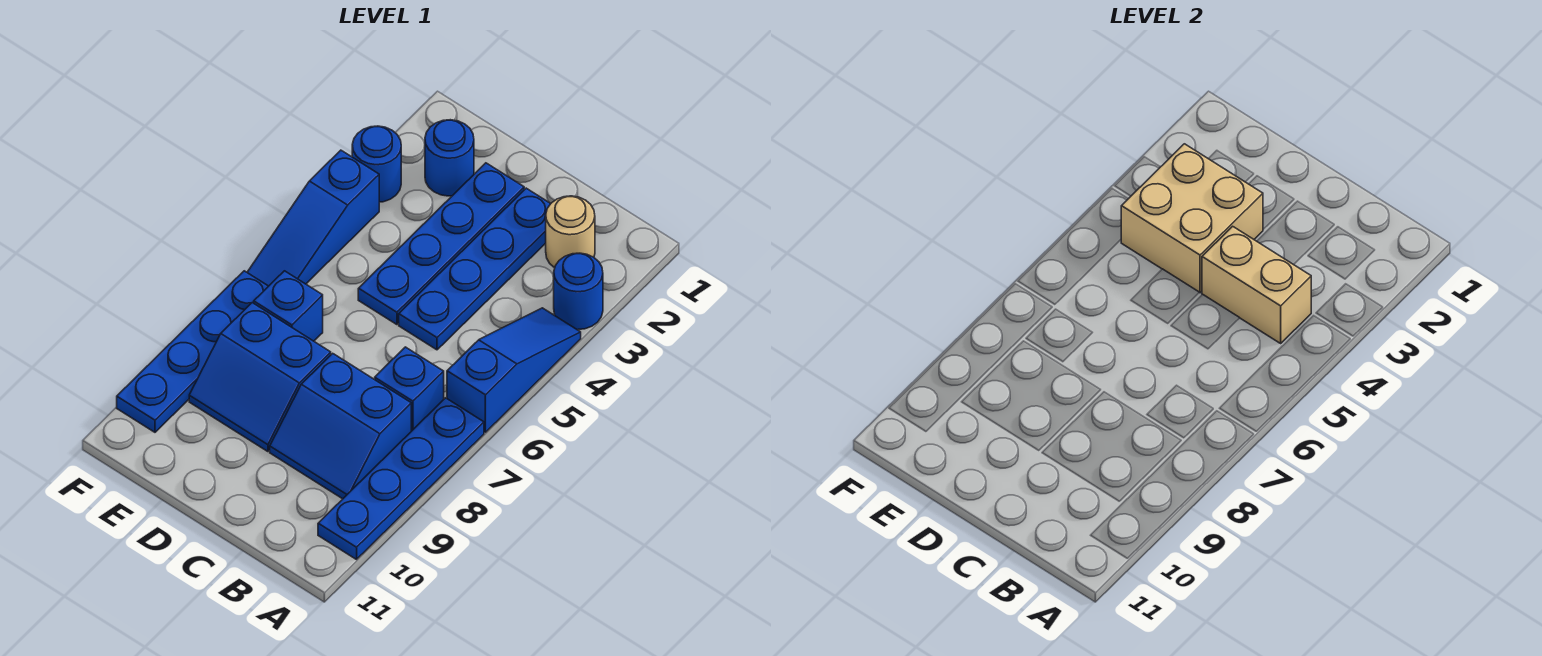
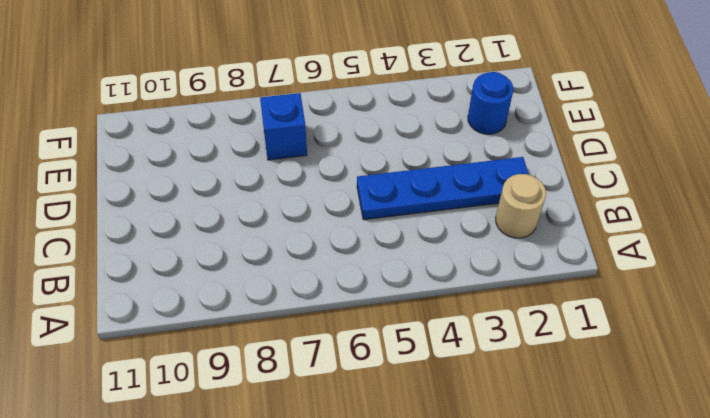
none -> blue 1x1 round brick [554,253,603,330]
none -> blue 1x3 slope [447,308,581,432]
none -> blue 1x4 plate [318,398,484,560]

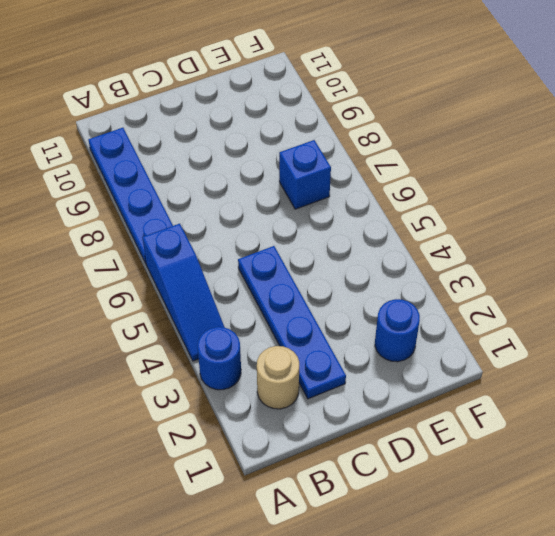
none -> blue 1x1 brick [375,347,444,431]
none -> blue 2x2 slope [270,353,411,499]
none -> blue 1x4 plate [358,163,524,325]

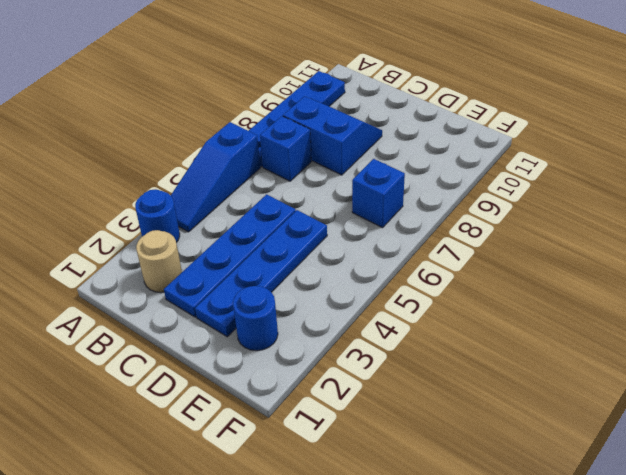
none -> blue 2x2 slope [189,303,331,452]
none -> blue 1x1 round brick [352,126,401,202]
none -> blue 1x3 slope [247,150,379,286]

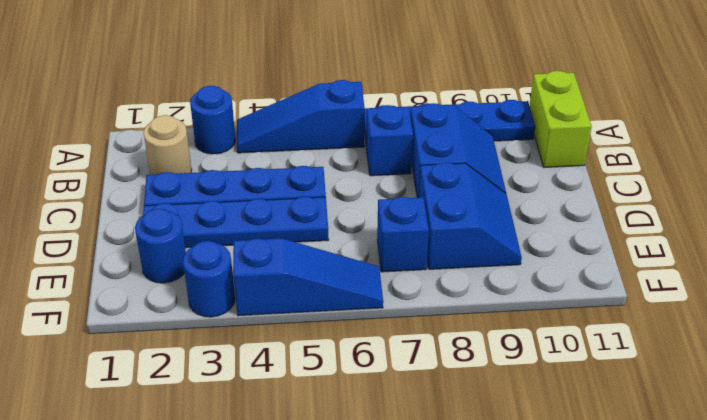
lime 1x2 brick [530,71,592,168] -> none
none -> blue 1x4 plate [117,271,268,432]
none -> tan 1x2 brick [1202,226,1311,343]
none -> tan 2x2 brick [1121,144,1263,293]

